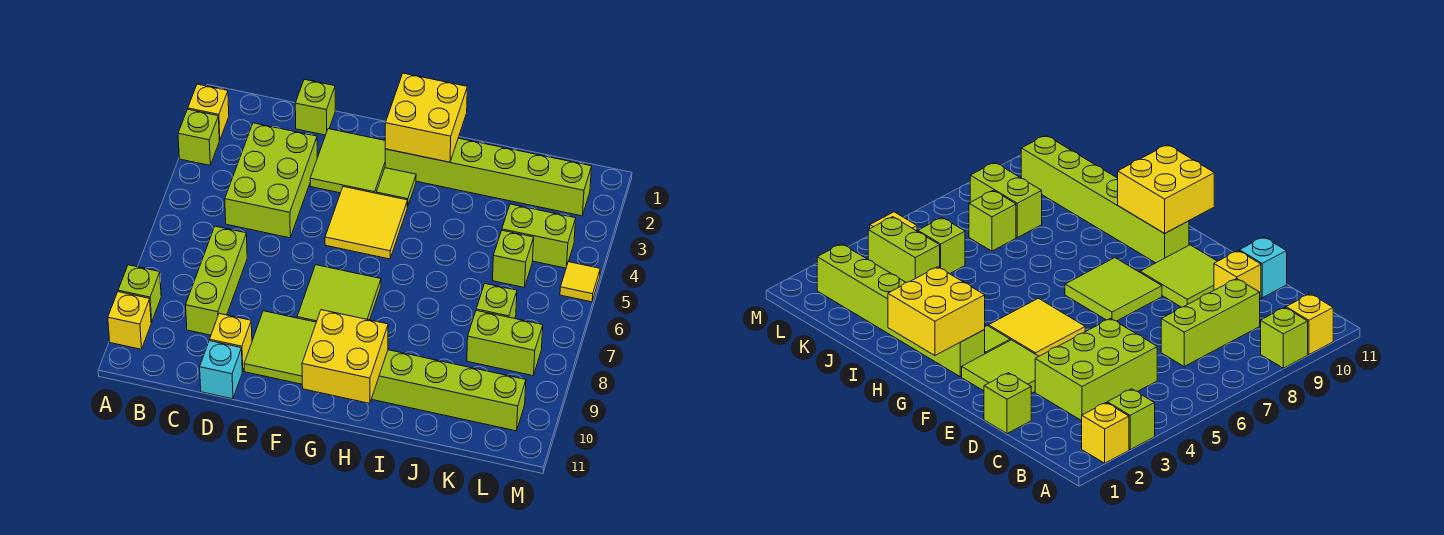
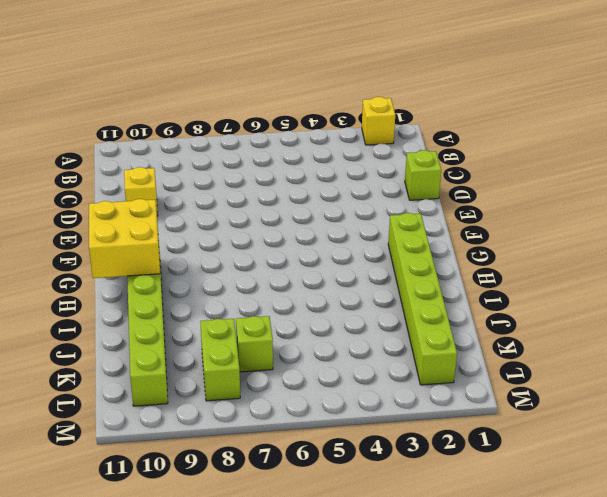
none -> lime 1x1 brick [178,109,219,165]
none -> lime 1x1 brick [118,265,161,322]
none -> yellow 1x1 brick [108,292,151,349]

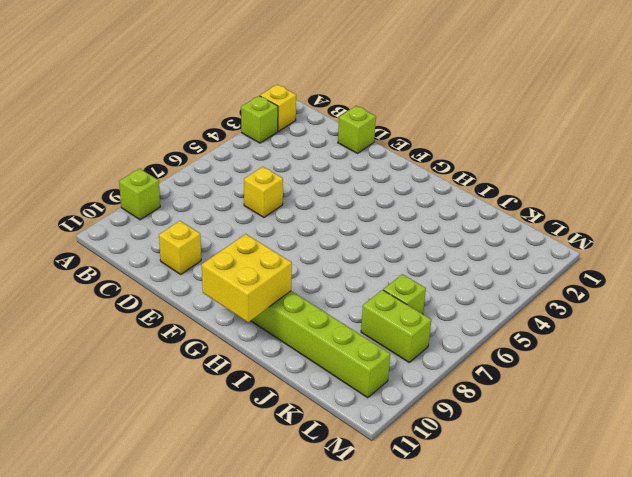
yellow 1x1 brick [244,167,283,217] -> yellow 1x1 brick moved to [108,292,151,349]
none -> lime 2x3 brick [225,123,317,238]
none -> lime 1x3 brick [186,226,247,335]
none -> cyan 1x1 brick [200,341,242,399]

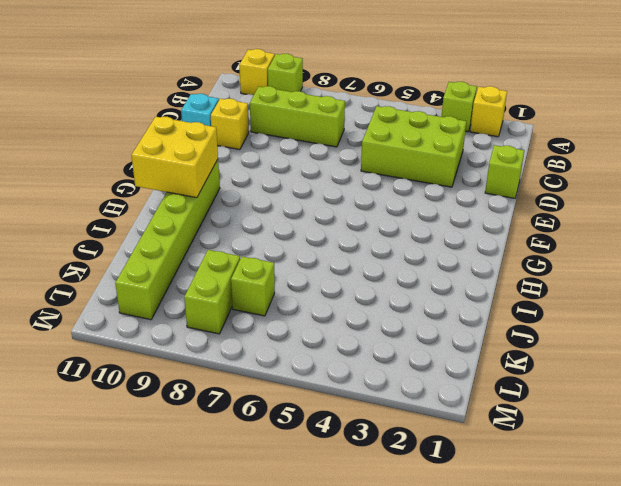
none -> lime 2x2 tile [310,129,385,193]
none -> lime 2x2 tile [244,311,316,384]
none -> yellow 2x2 tile [325,187,408,259]

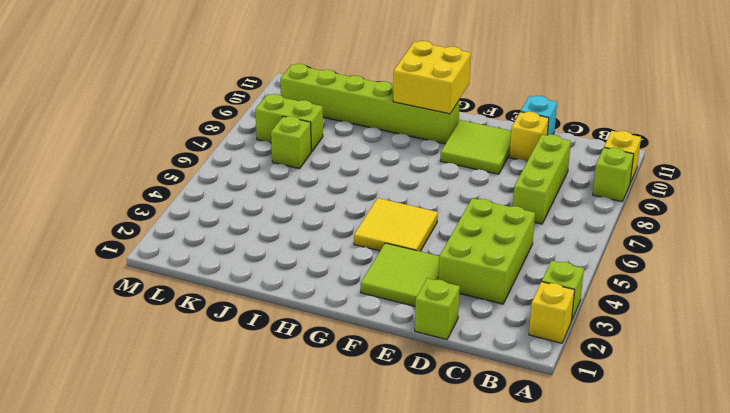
none -> lime 2x2 tile [297,265,381,322]
none -> lime 1x6 brick [385,138,592,216]
none -> lime 1x1 tile [376,168,416,207]

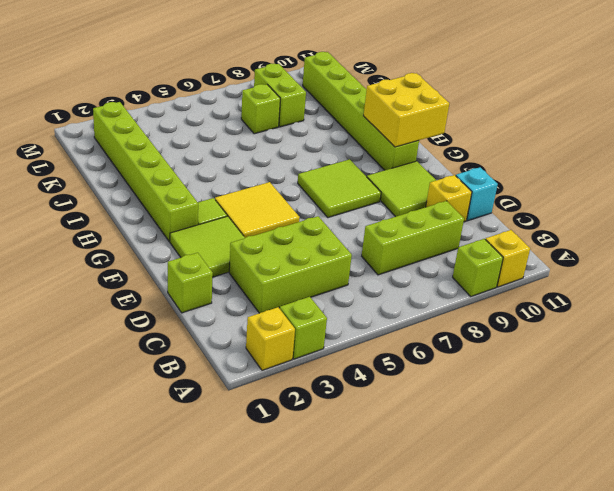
none -> lime 1x2 brick [502,204,576,268]
none -> lime 1x1 brick [492,230,534,287]
none -> yellow 1x1 tile [560,262,600,302]

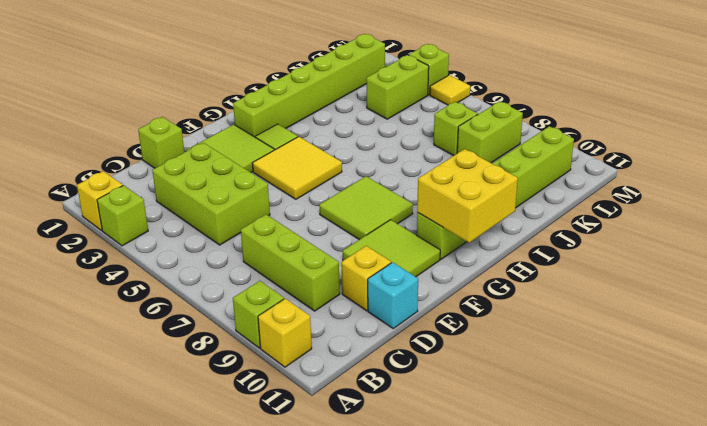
lime 1x1 brick [409,44,449,95] -> lime 1x1 brick moved to [492,230,534,287]
none -> yellow 2x2 brick [385,73,467,162]

